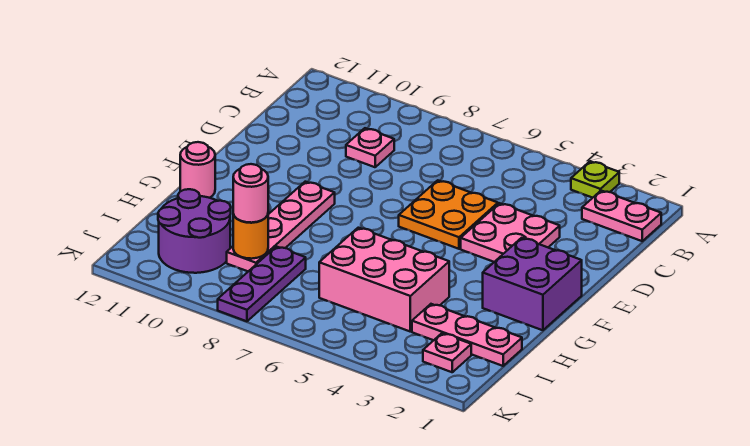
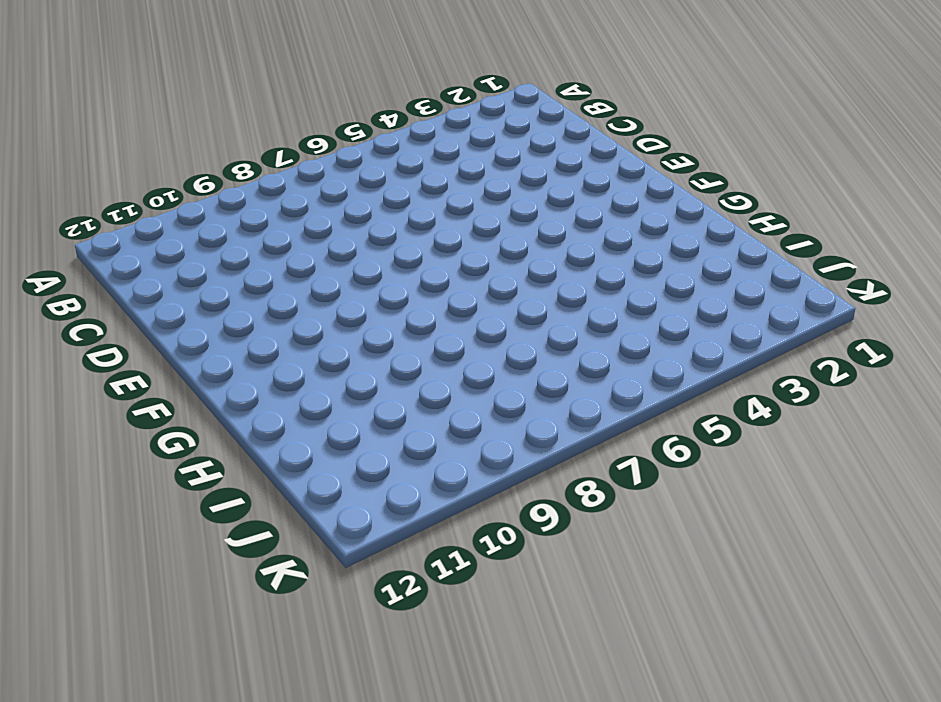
none -> lime 1x1 plate [571,161,619,198]
none -> pink 1x2 plate [582,191,661,241]
none -> pink 1x1 plate [346,128,394,167]

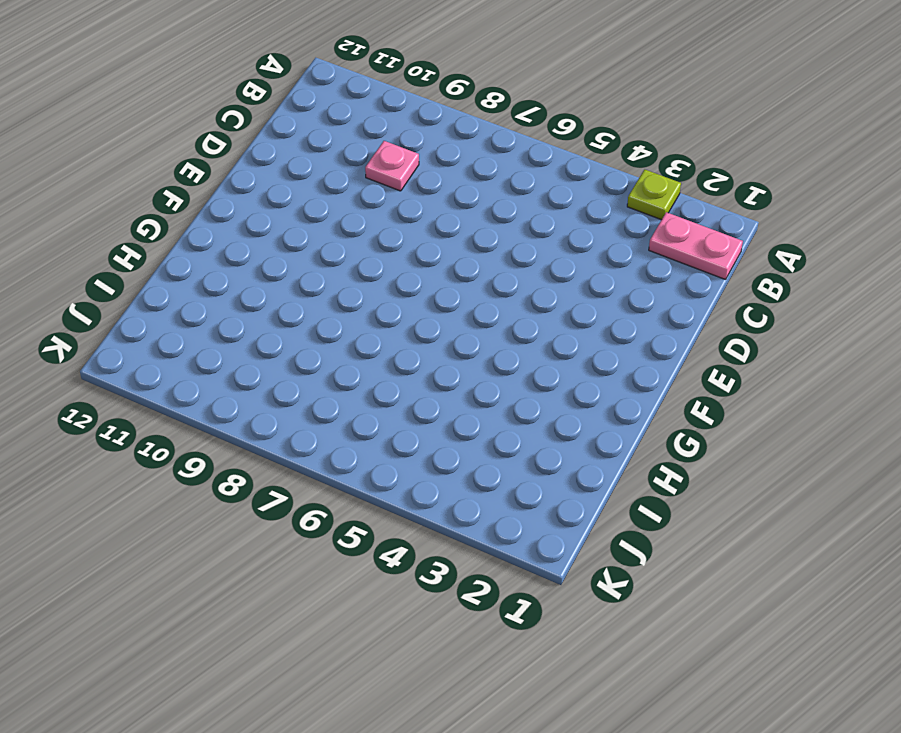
none -> pink 2x2 plate [461,203,560,262]
none -> orange 2x2 plate [399,180,498,249]
none -> purple 2x2 brick [483,238,582,330]

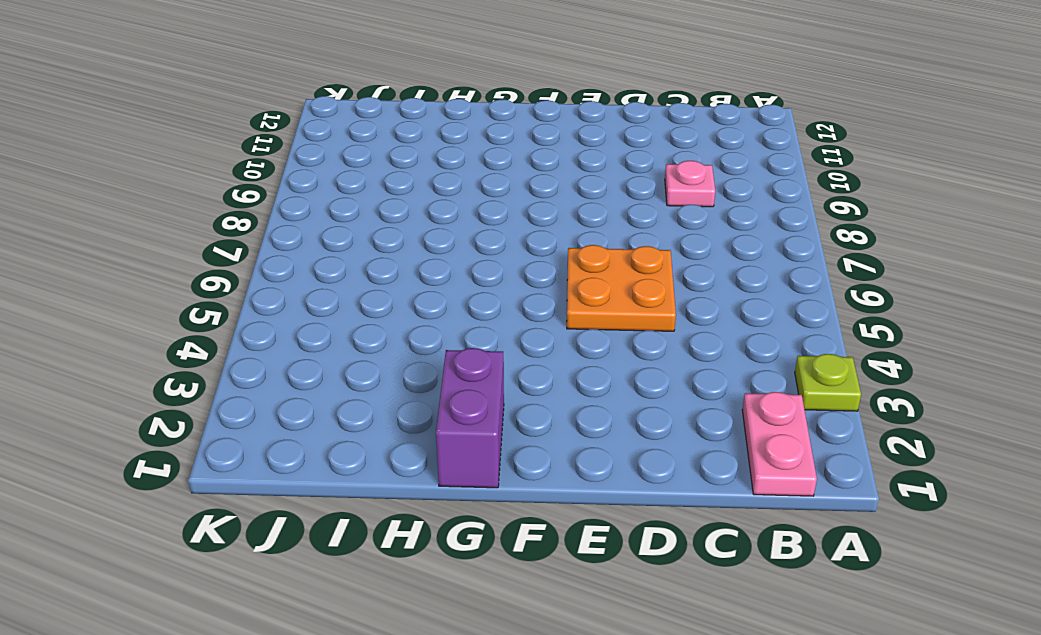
purple 1x2 brick [436,348,504,488] -> purple 2x2 brick [483,238,582,330]
none -> pink 2x2 plate [461,203,560,262]
none -> pink 1x4 plate [227,182,335,271]
none -> pink 1x1 round brick [180,142,215,198]

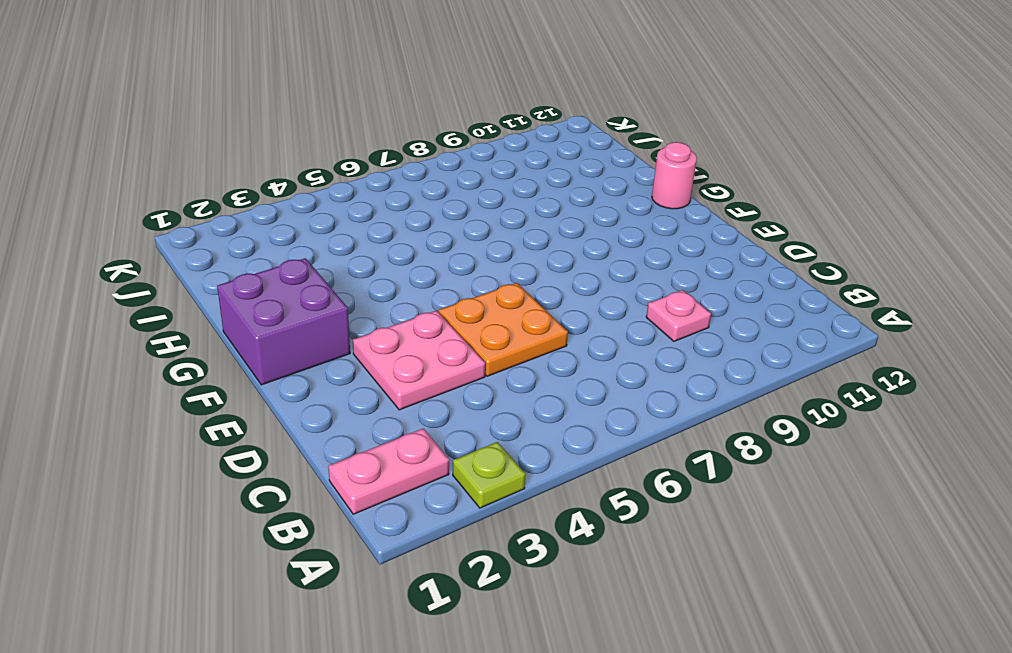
none -> pink 1x4 plate [227,182,335,271]
none -> pink 2x3 brick [319,228,449,331]
none -> pink 1x3 plate [412,304,522,366]

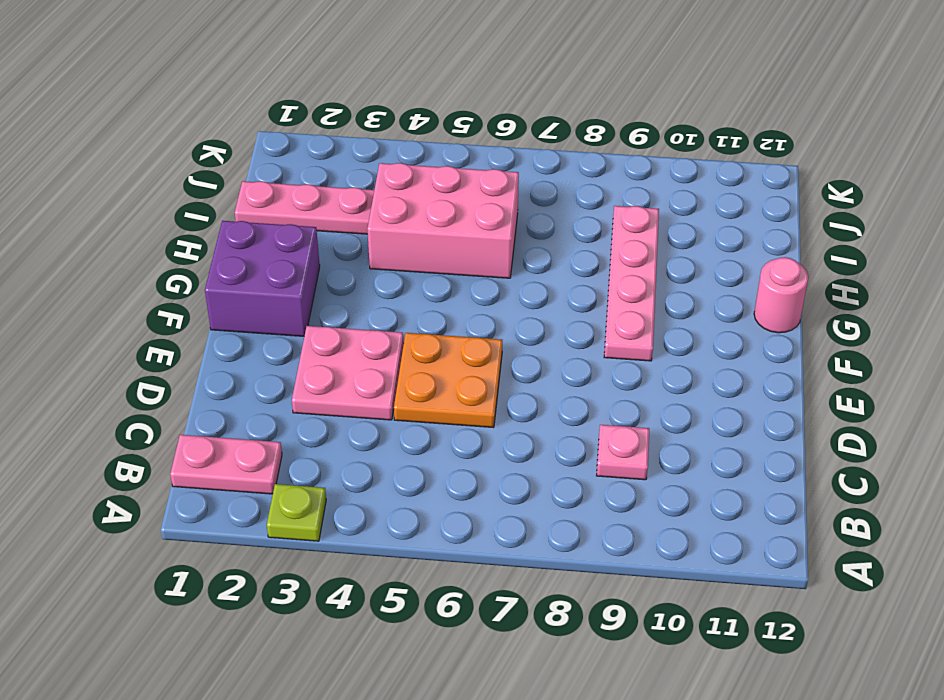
none -> purple 1x3 plate [218,247,306,321]
none -> purple 2x2 round brick [158,189,231,273]
none -> pink 1x1 plate [423,333,471,372]

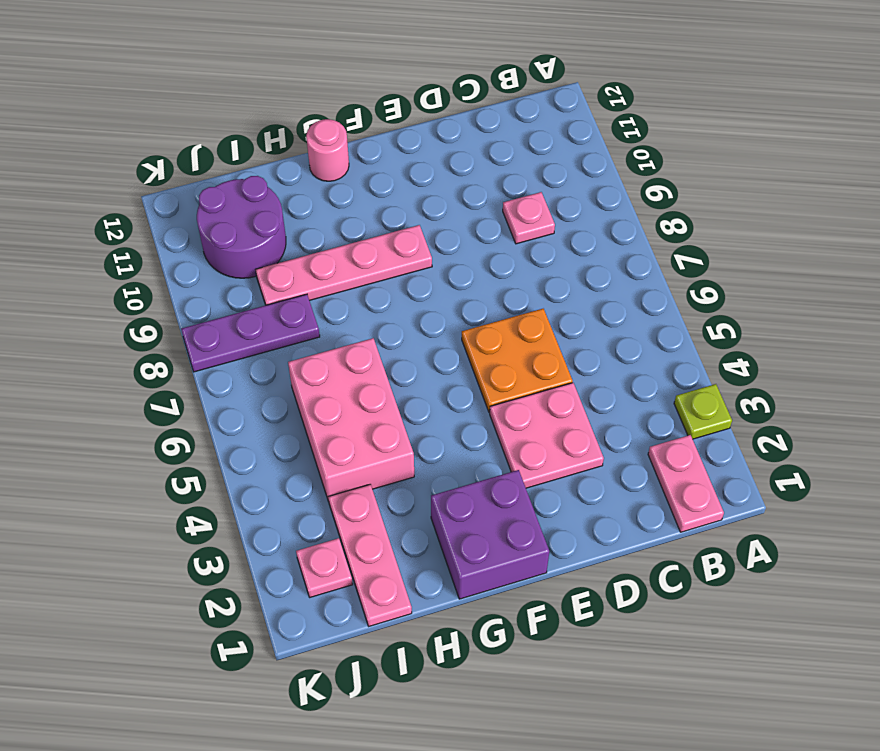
none -> orange 1x1 round brick [233,214,268,259]
none -> pink 1x1 round brick [233,164,268,223]

